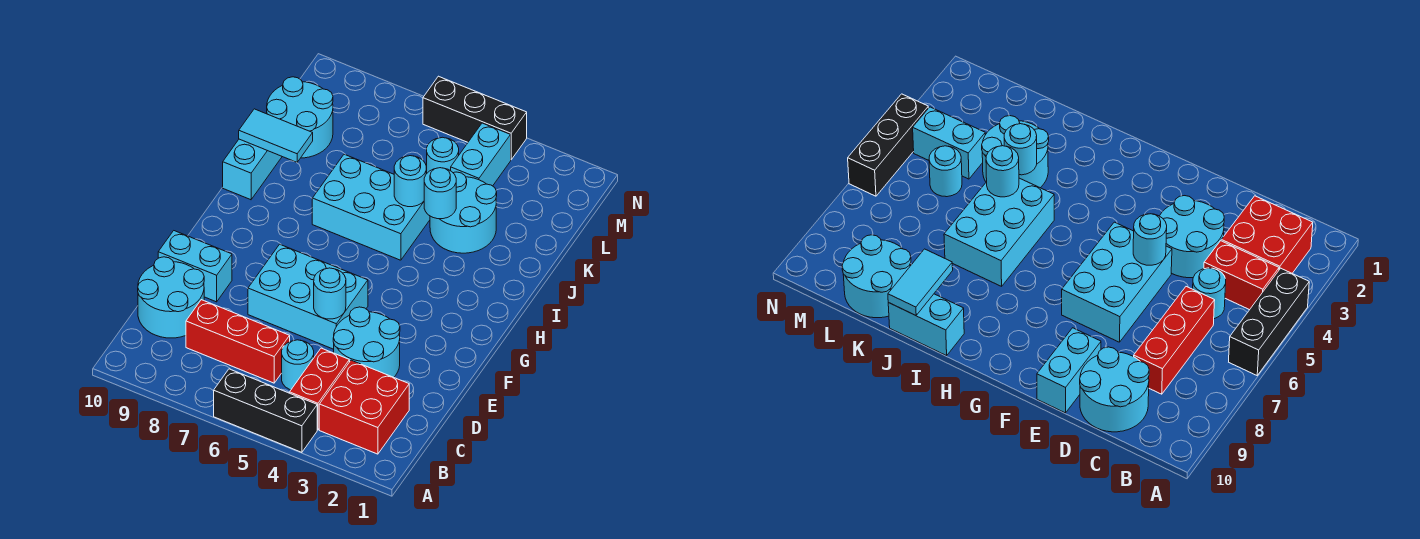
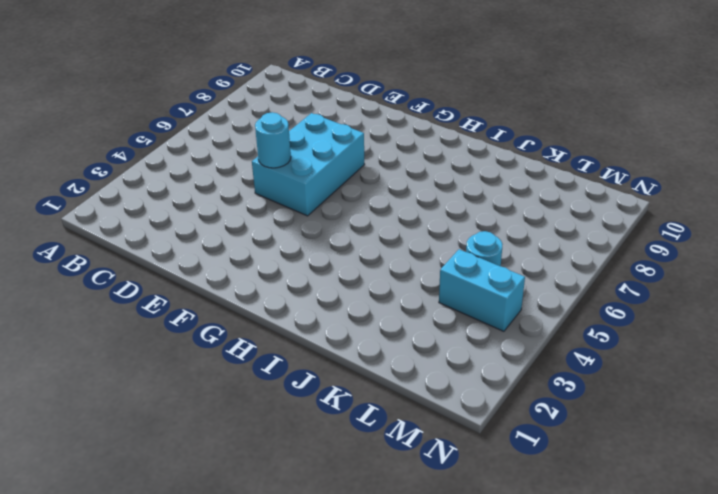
none -> black 1x3 brick [214,369,317,452]
none -> red 2x2 brick [319,360,409,454]
none -> red 1x2 brick [290,348,349,430]

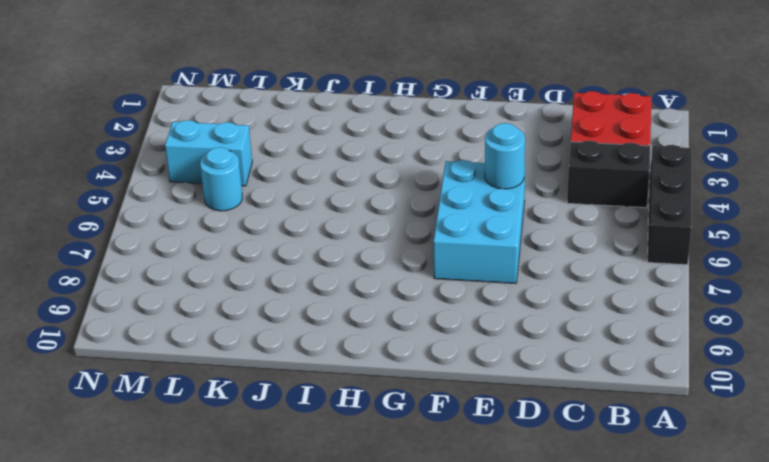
black 1x2 brick [567,141,650,208] -> red 1x2 brick [290,348,349,430]
none -> cyan 1x1 round brick [282,340,314,390]
none -> red 1x3 brick [186,300,290,383]
none -> cyan 2x2 round brick [138,257,204,338]

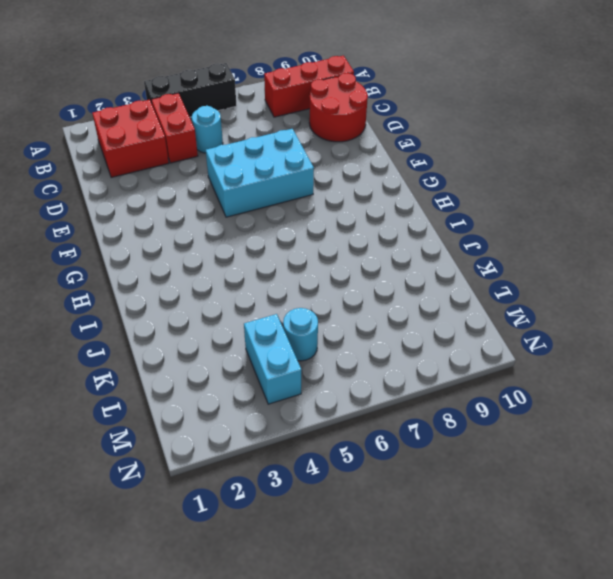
red 1x3 brick [264,56,354,117] -> red 1x3 brick moved to [186,300,290,383]
red 2x2 round brick [309,73,368,142] -> cyan 2x2 round brick [138,257,204,338]
none -> cyan 2x2 round brick [333,307,400,377]
none -> cyan 1x2 brick [158,231,232,302]
none -> cyan 2x3 brick [312,154,430,260]

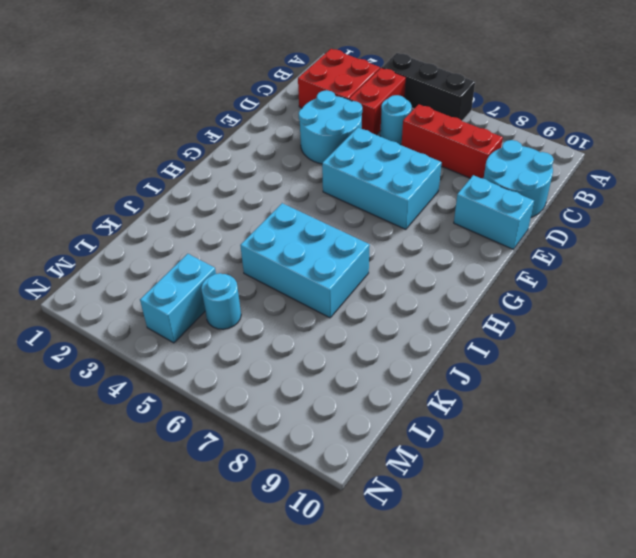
none -> cyan 1x2 brick [223,139,282,200]
none -> cyan 2x2 round brick [430,172,497,253]
none -> cyan 2x2 round brick [267,77,333,158]

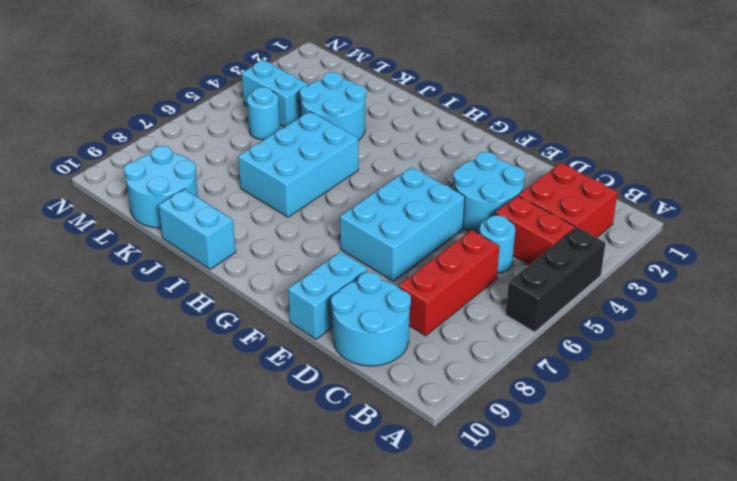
none -> black 1x3 brick [423,76,527,160]
none -> cyan 1x1 round brick [314,268,346,319]
none -> cyan 1x1 round brick [424,168,456,219]

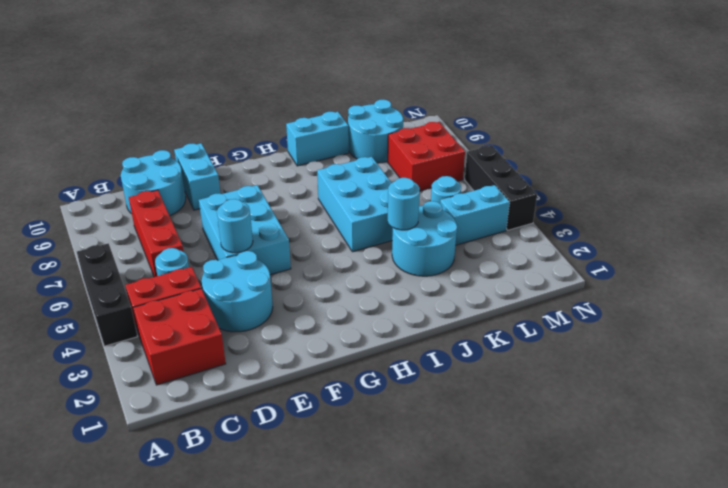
red 2x2 brick [388,122,465,191] -> none
none -> cyan 1x1 round brick [394,156,426,207]
none -> cyan 1x2 tile [239,109,313,162]

